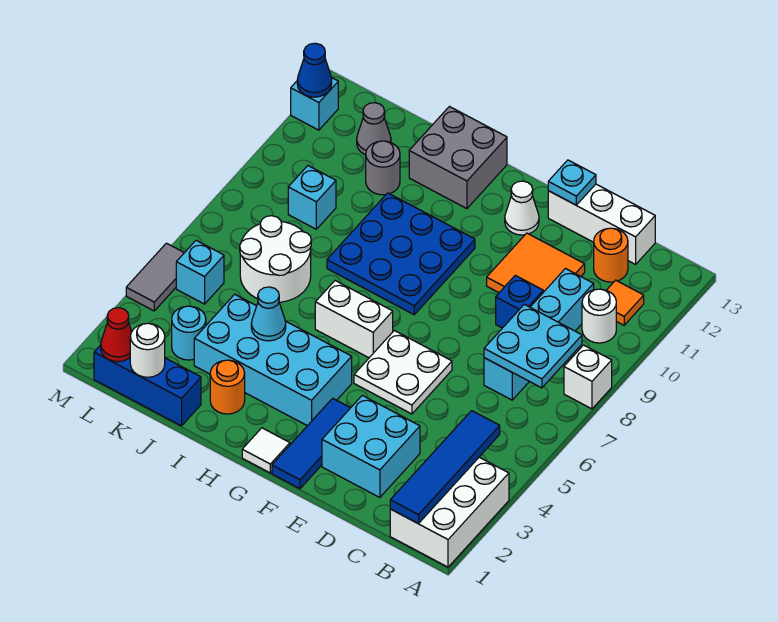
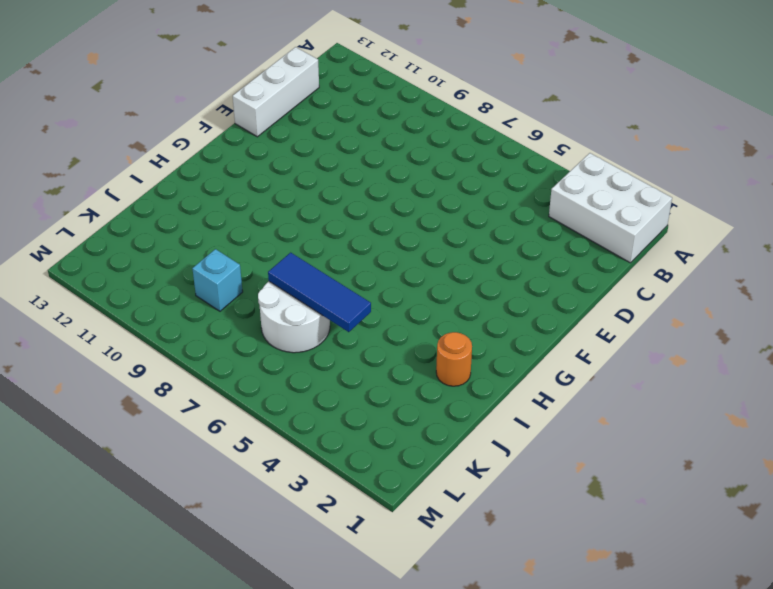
blue 1x3 tile [268,253,371,332] -> blue 1x3 tile moved to [272,398,350,489]
none -> white 1x1 brick [564,345,612,409]
none -> white 1x1 round brick [582,289,616,343]
none -> orange 1x1 tile [606,280,644,325]
none -> cyan 1x4 brick [484,269,594,400]

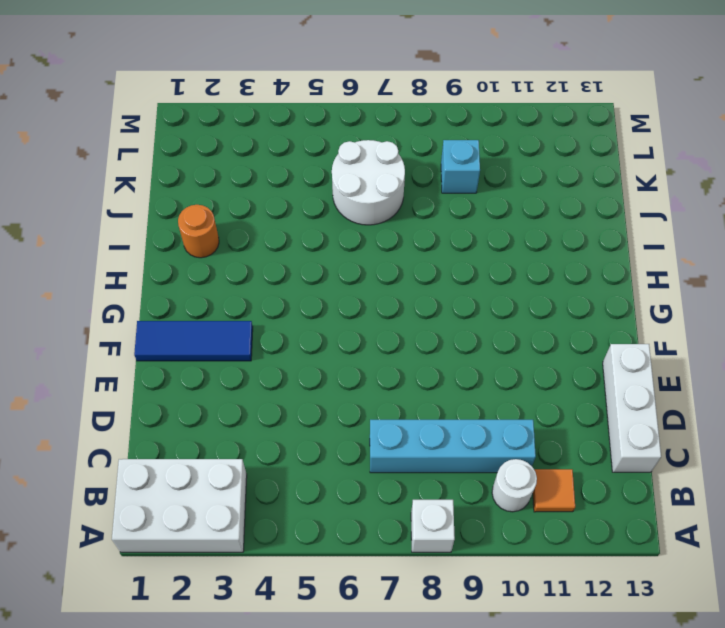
none -> orange 1x1 round brick [594,228,628,282]
none -> cyan 2x2 brick [322,395,420,498]
none -> blue 1x1 brick [496,275,543,328]
none -> orange 2x2 tile [487,233,585,293]

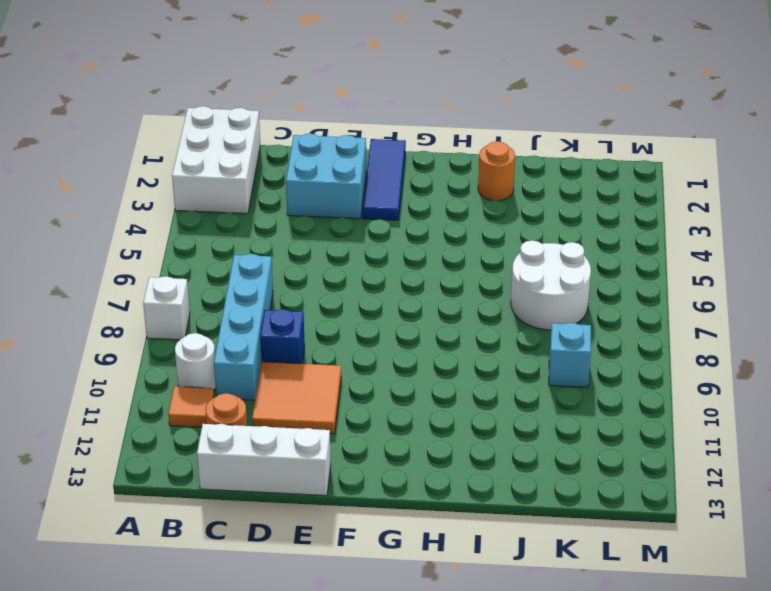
none -> white 2x2 plate [354,330,452,414]
none -> white 1x1 cone [505,181,539,235]
none -> white 1x1 tile [242,428,290,473]
none -> cyan 2x4 brick [194,294,352,426]

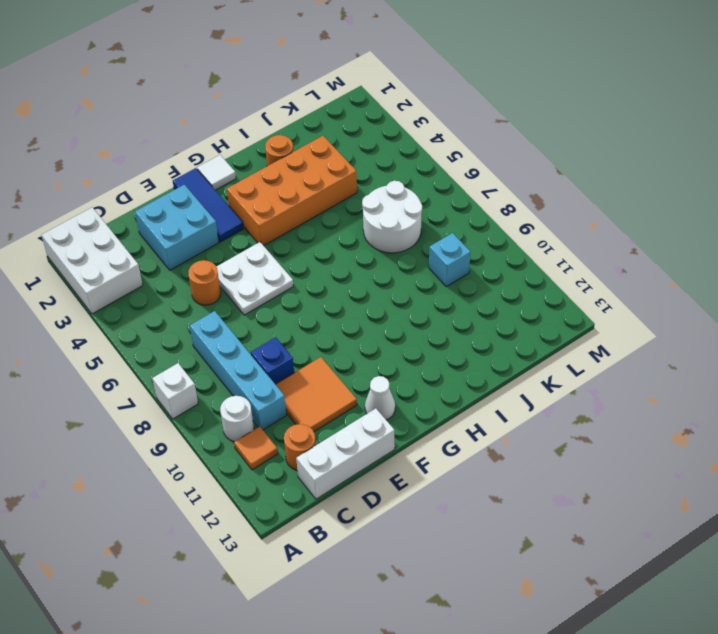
orange 1x1 round brick [188,260,221,305] -> none
orange 2x4 brick [227,136,357,246] -> cyan 2x4 brick [194,294,352,426]
none -> white 1x2 brick [315,281,393,358]
none -> blue 3x3 plate [327,193,475,315]
none -> grey 2x2 brick [409,107,507,209]
none -> blue 1x3 brick [94,345,201,426]

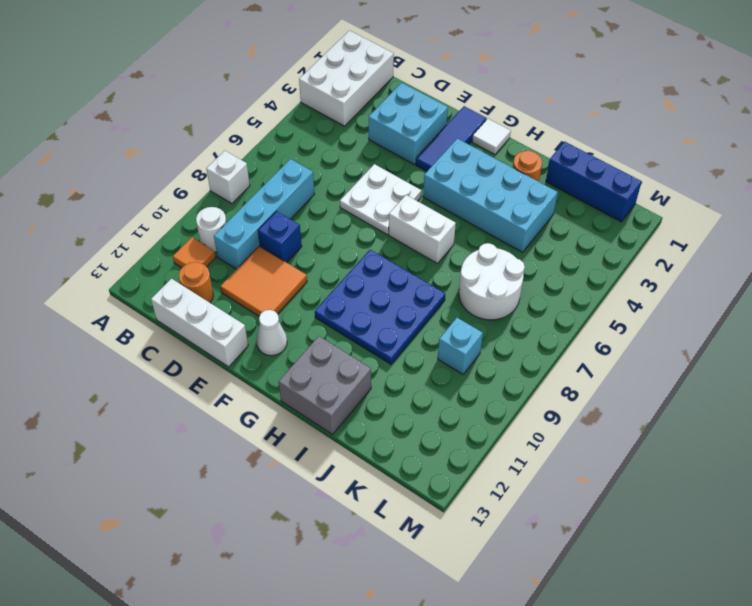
none -> grey 1x1 round brick [366,141,400,195]
none -> cyan 1x1 round brick [172,306,206,360]
none -> grey 1x1 cone [357,103,391,155]
none -> cyan 1x1 brick [176,240,224,304]

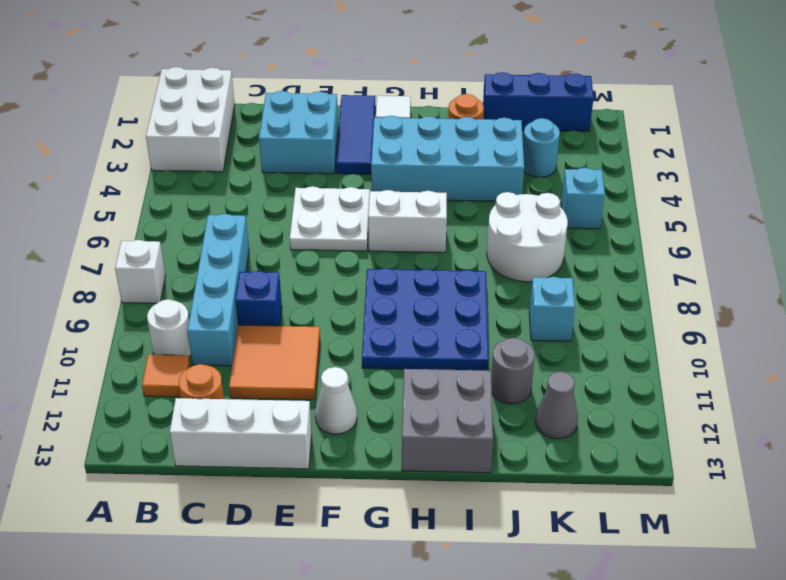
none -> grey 1x2 tile [126,243,184,311]
none -> cyan 1x1 brick [291,77,338,130]
none -> blue 1x4 tile [390,411,500,524]
none -> cyan 2x2 plate [484,304,582,388]

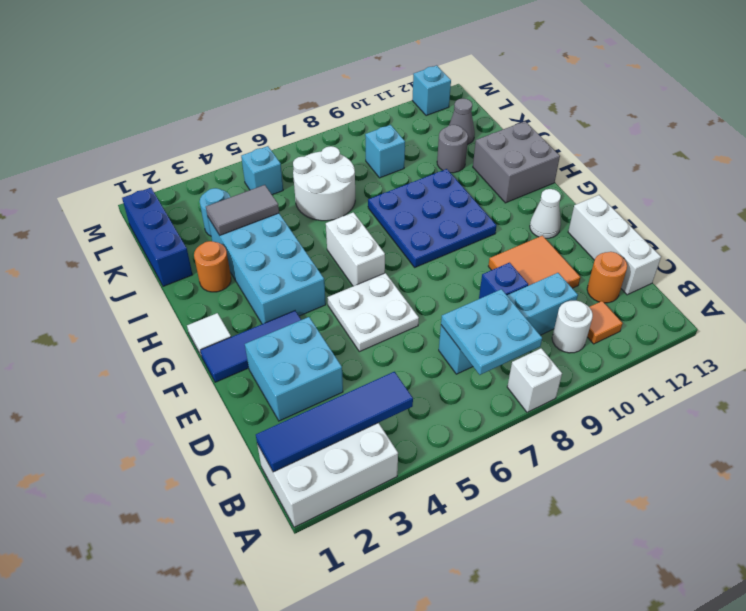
grey 1x2 tile [206,185,279,235] -> grey 1x2 tile moved to [126,243,184,311]
none -> cyan 1x1 plate [548,160,596,205]
none -> cyan 1x1 cone [251,287,286,341]
none -> white 1x1 round brick [130,323,165,377]
none -> red 1x1 cone [101,308,132,362]

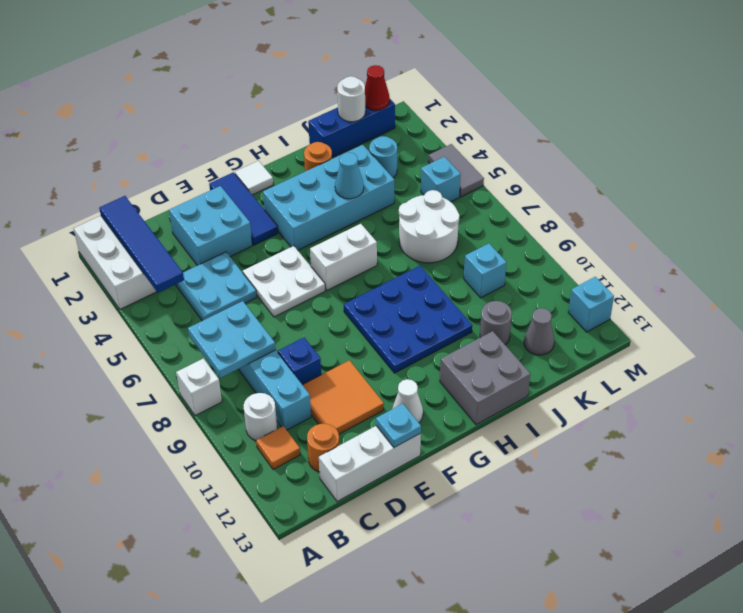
cyan 2x2 plate [175,252,257,321] -> none
none -> blue 1x1 cone [297,43,332,97]

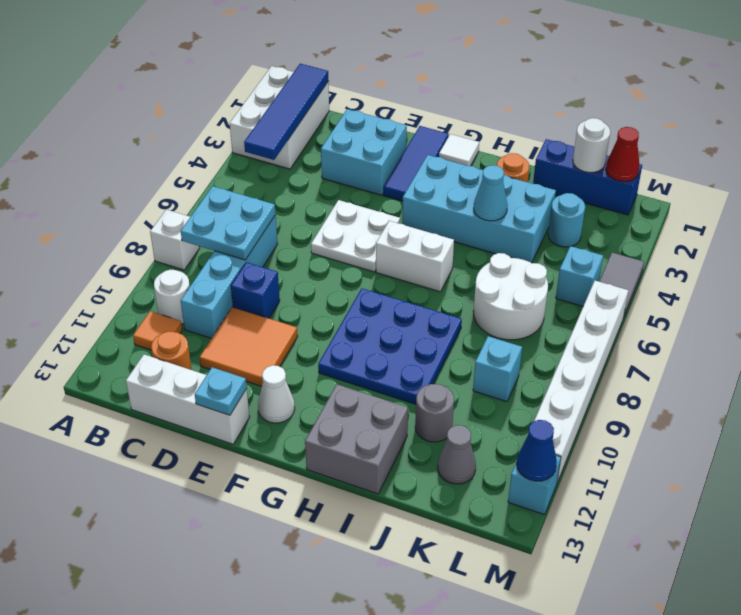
white 1x6 brick [534,281,629,482] -> none

